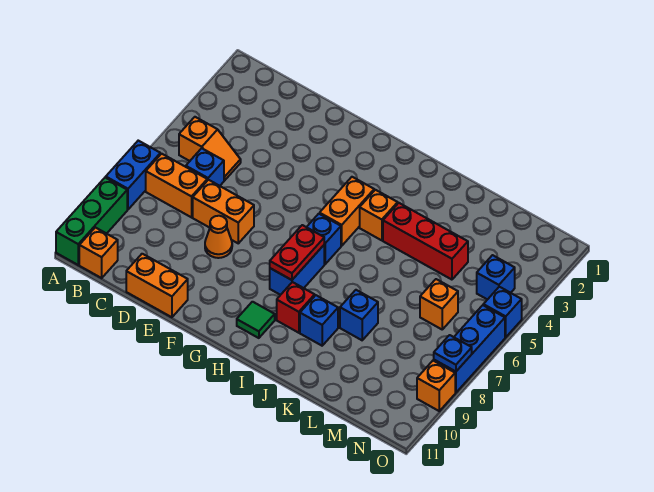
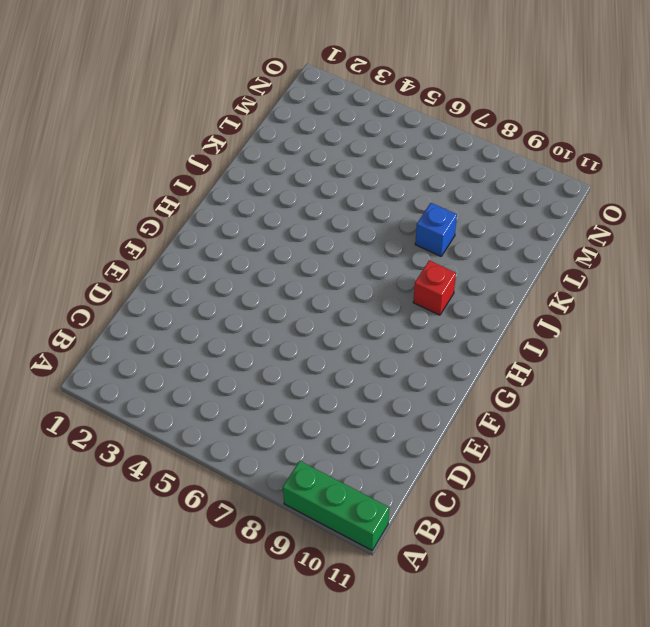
none -> blue 1x2 brick [106,141,160,210]
none -> orange 1x2 slope [179,117,241,180]
none -> orange 1x2 brick [146,154,207,217]

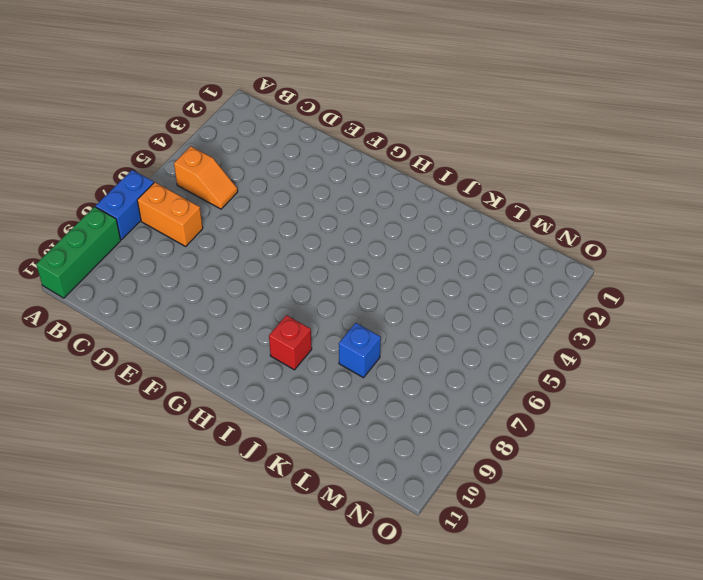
none -> orange 1x1 brick [79,227,118,278]
none -> blue 1x1 brick [186,148,224,186]
none -> orange 1x2 brick [193,180,254,243]

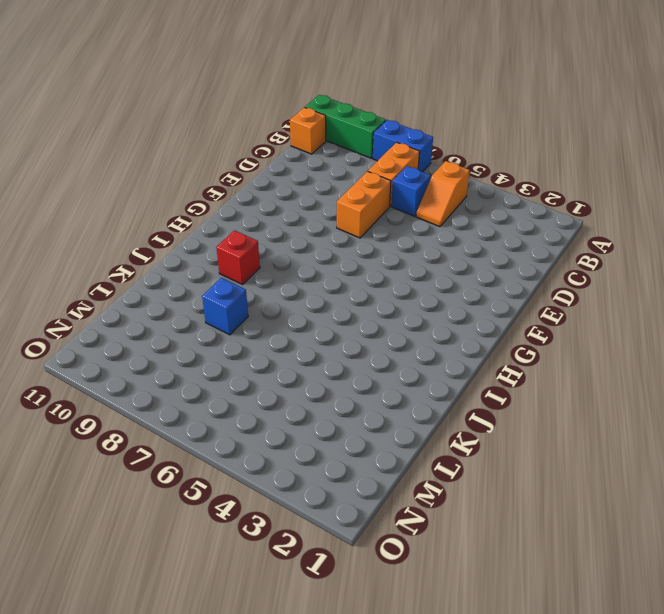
none -> orange 1x2 brick [126,254,188,317]
none -> orange 1x1 cone [205,216,232,258]
none -> orange 1x2 brick [320,177,374,246]

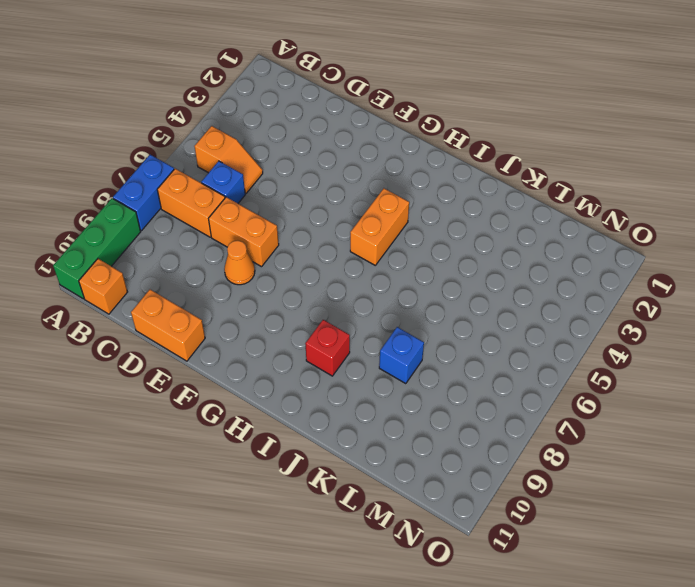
none -> blue 1x1 brick [307,214,341,264]
none -> blue 1x2 brick [270,245,324,295]
none -> green 1x1 tile [237,302,275,338]

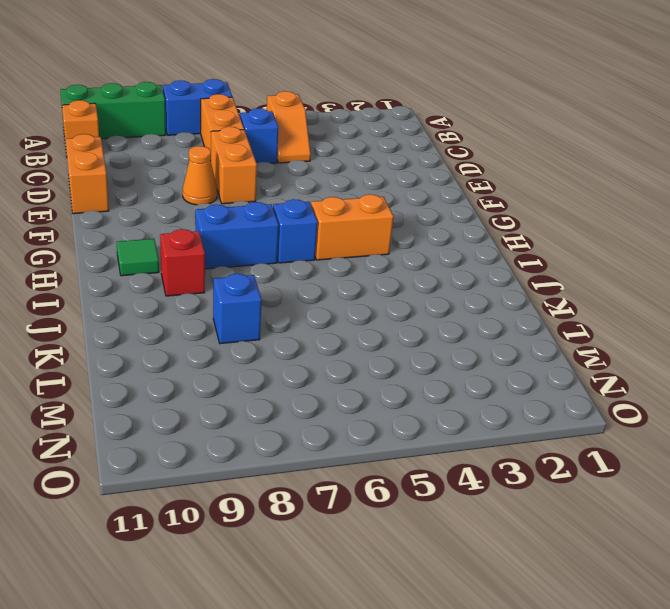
none -> orange 1x1 brick [360,190,398,240]
none -> red 1x3 brick [383,203,468,280]
none -> blue 1x1 brick [300,295,338,346]

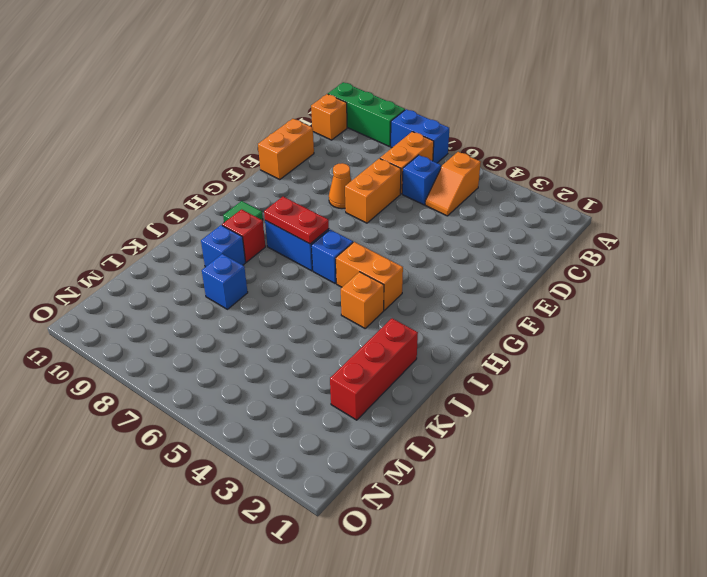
red 1x3 brick [330,318,418,420] -> red 1x3 brick moved to [383,203,468,280]
none -> orange 1x1 brick [420,279,458,329]
none -> blue 1x1 brick [477,255,515,300]
none -> blue 1x1 brick [483,287,522,337]

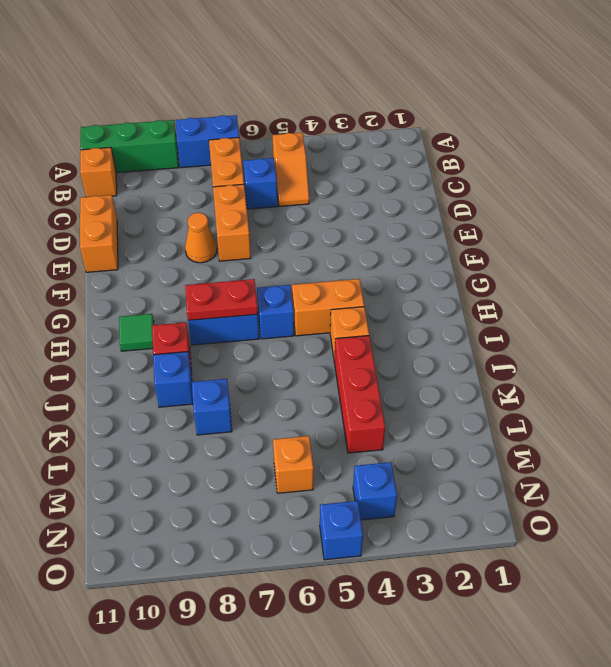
none -> blue 1x3 brick [434,305,505,393]
none -> orange 1x1 brick [417,361,455,411]
none -> blue 1x1 plate [434,335,472,372]

